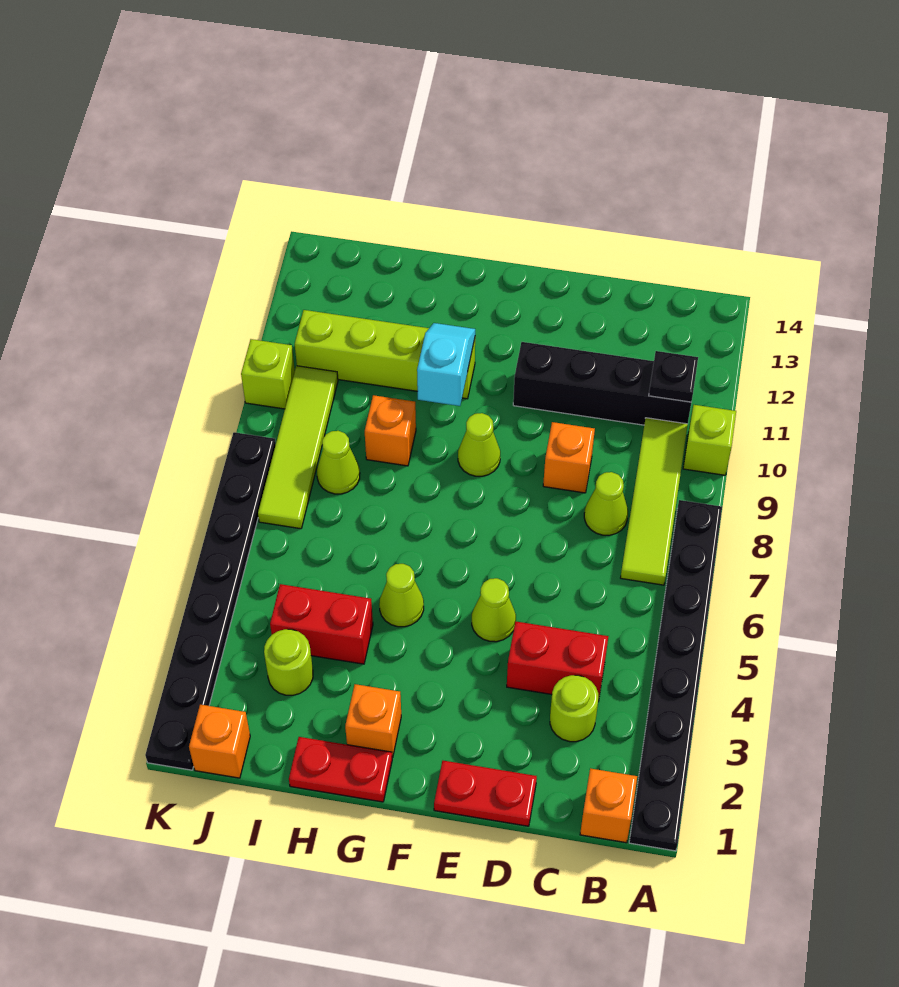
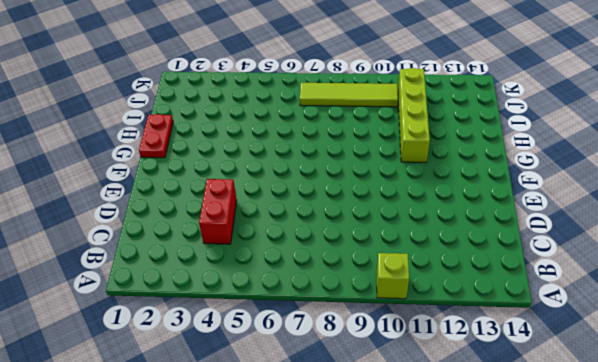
none -> black 1x8 plate [629,500,722,851]
none -> orange 1x1 brick [580,768,637,843]
none -> lime 1x4 tile [621,418,688,585]

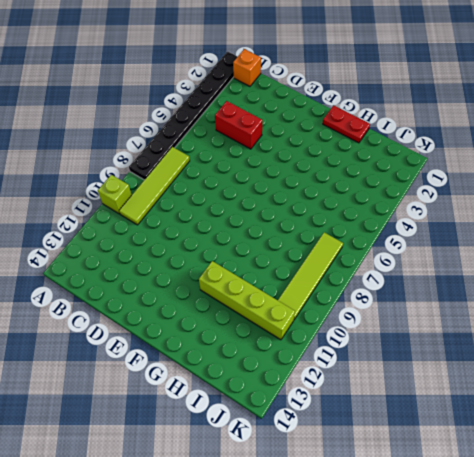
none -> black 1x4 brick [513,342,691,425]
none -> lime 1x1 round brick [550,675,598,742]
none -> lime 1x1 cone [584,472,628,535]

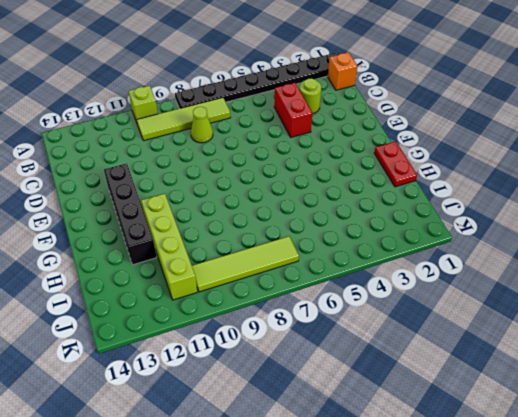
black 1x4 brick [104,163,157,265] -> black 1x4 brick moved to [513,342,691,425]
none -> red 1x2 plate [434,761,537,826]
none -> orange 1x1 brick [543,422,595,493]
none -> lime 1x1 cone [472,578,516,642]

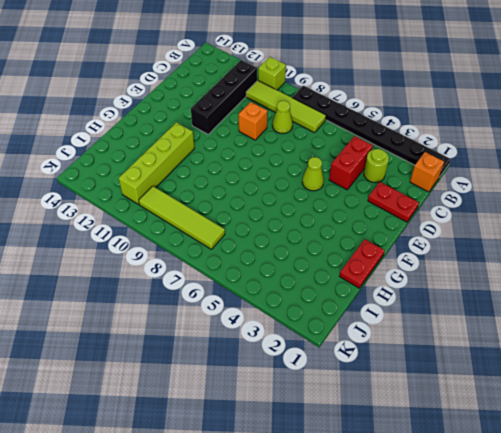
red 1x2 plate [368,182,419,222] -> red 1x2 plate turned to [434,761,537,826]
none -> lime 1x1 cone [458,413,500,476]
none -> orange 1x1 brick [345,684,401,757]
none -> lime 1x1 cone [379,564,424,627]

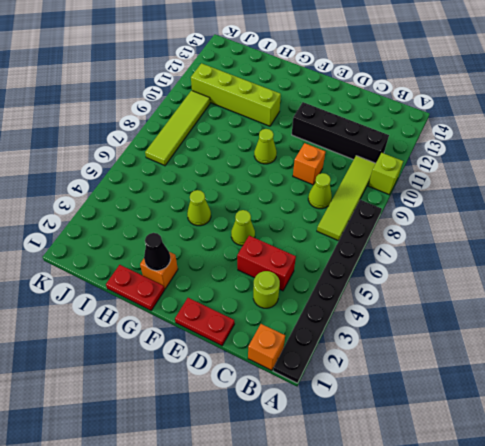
black 1x1 cone [144,233,170,271] -> none
none -> red 1x2 brick [270,584,373,664]
none -> orange 1x1 brick [365,395,416,466]
none -> lime 1x1 round brick [264,629,313,695]

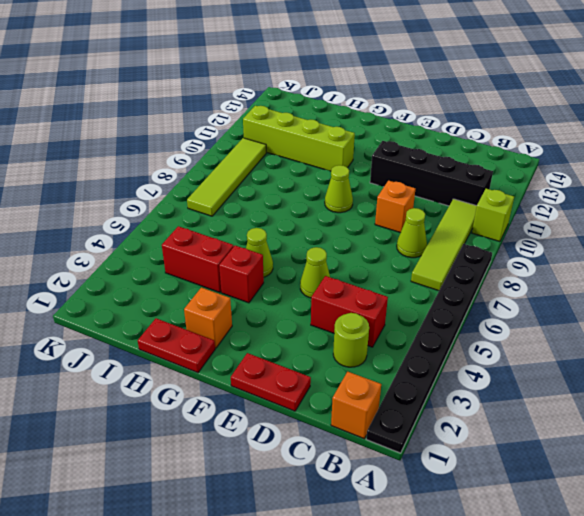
red 1x1 brick [219,246,264,303] -> none
none -> orange 1x1 brick [365,395,416,466]
none -> lime 1x1 round brick [264,629,313,695]
none -> lime 1x1 cone [317,431,360,494]

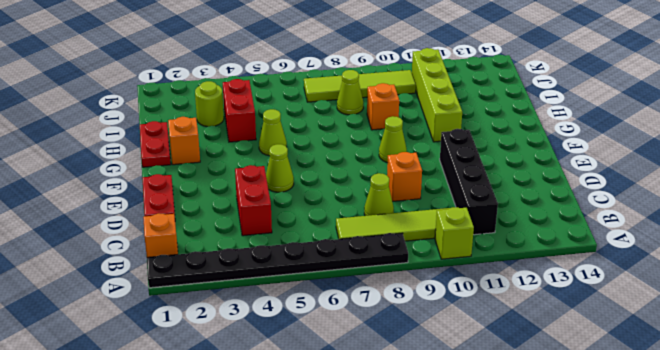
none -> lime 1x1 round brick [550,675,598,742]
none -> orange 1x1 brick [189,705,250,778]
none -> black 1x8 plate [145,432,276,770]

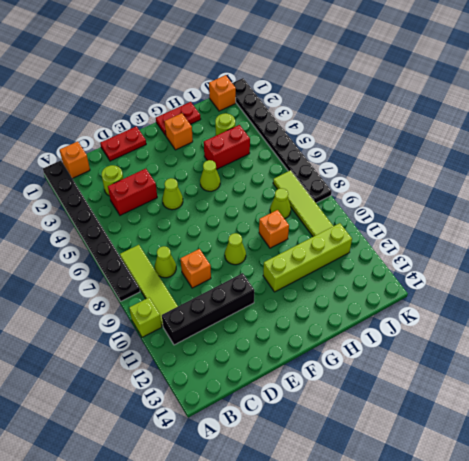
none -> lime 1x1 brick [241,339,295,409]
none -> black 1x1 plate [649,351,698,402]
none -> cyan 1x2 slope [417,323,475,406]

